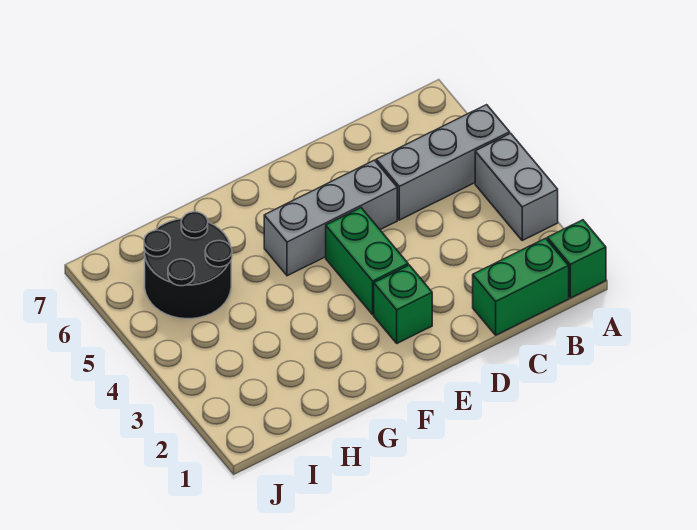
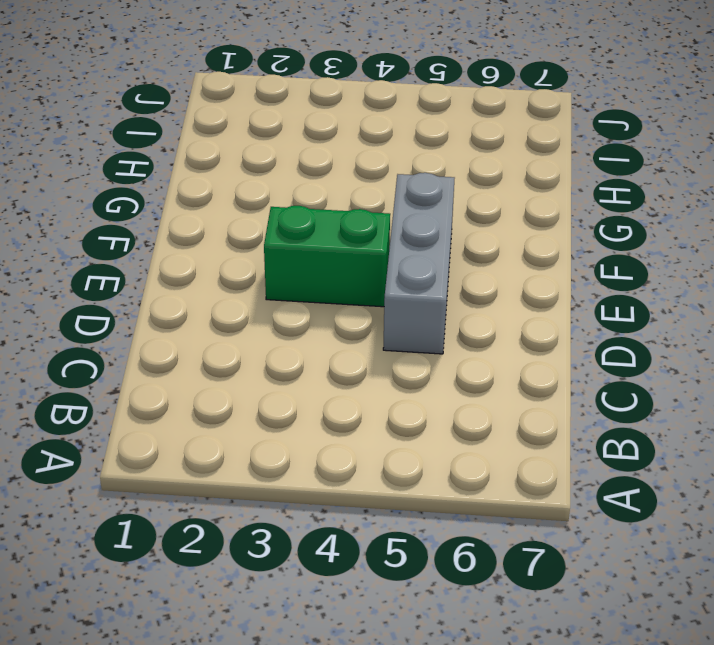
none -> green 1x1 brick [547,220,606,298]
none -> grey 1x2 brick [475,133,558,240]

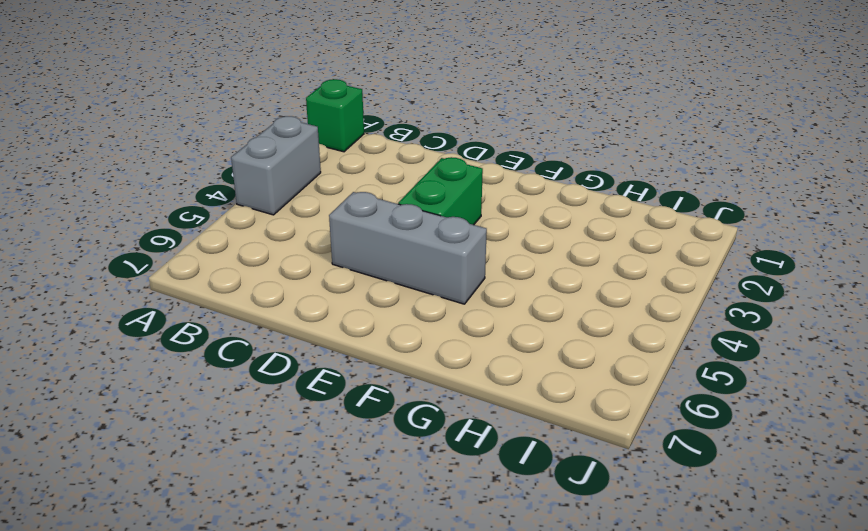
none -> grey 1x3 brick [376,105,510,220]
none -> green 1x2 brick [473,238,569,335]

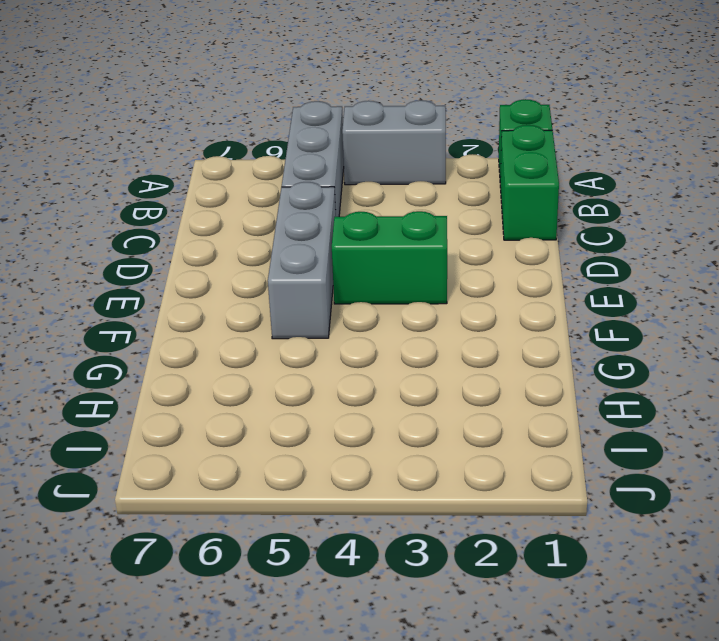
none -> green 1x1 brick [374,265,432,343]
none -> black 2x2 round brick [144,212,232,319]

